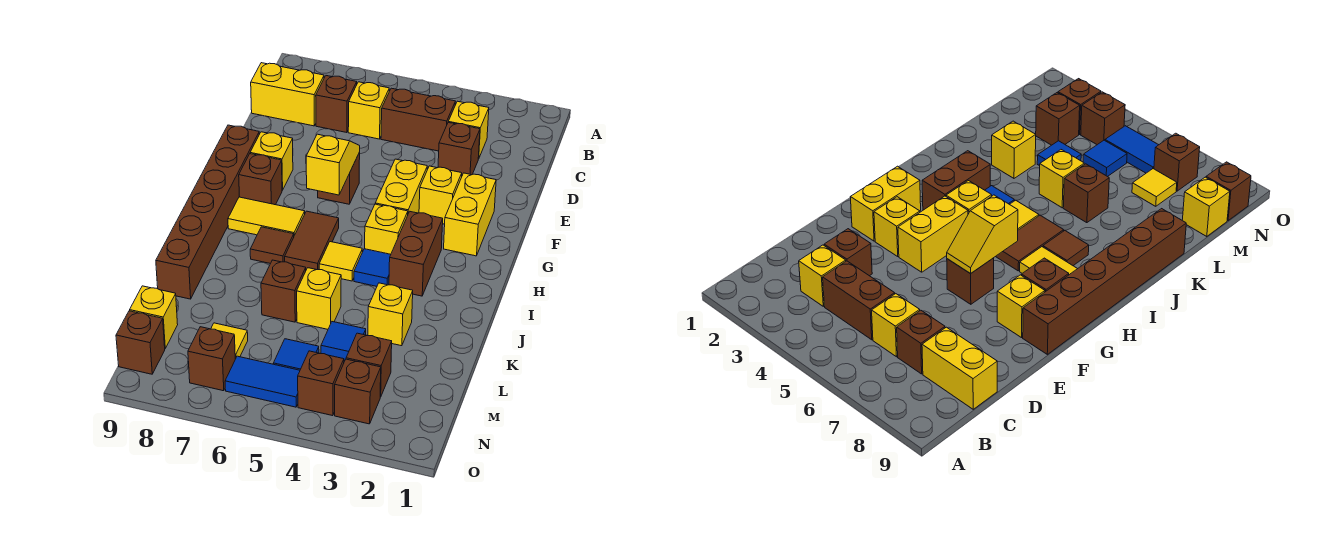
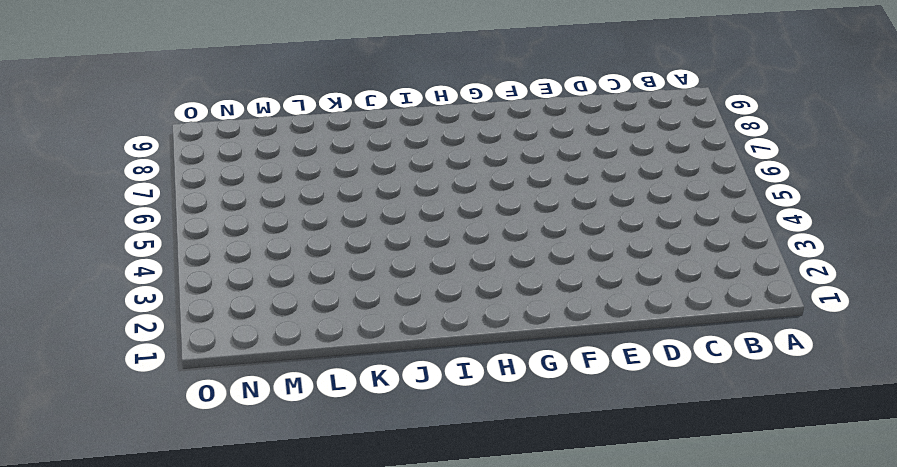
none -> yellow 1x1 brick [448,101,489,159]
none -> brown 1x2 brick [381,88,455,151]
none -> yellow 1x1 brick [348,82,389,139]
none -> brown 1x1 brick [316,76,357,133]

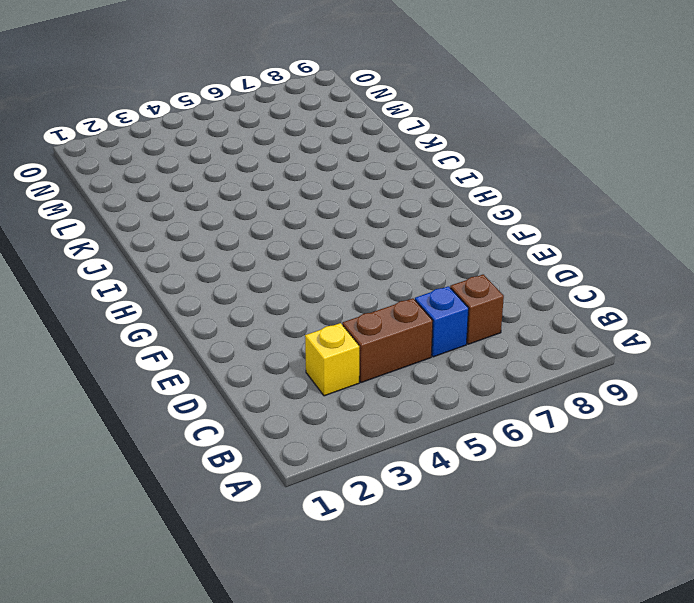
blue 1x1 brick [415,286,469,357] -> yellow 1x1 brick [348,82,389,139]
none -> yellow 1x2 brick [251,63,324,126]
none -> brown 1x1 brick [438,123,480,175]
none -> yellow 1x2 brick [444,173,496,256]
none -> yellow 1x1 brick [419,166,462,224]

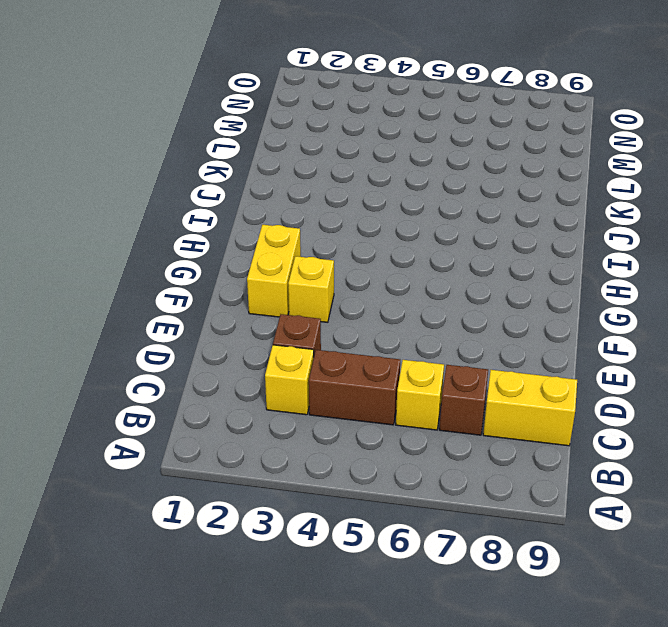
none -> yellow 1x2 brick [375,159,427,213]
none -> brown 1x1 brick [318,152,360,204]
none -> yellow 1x1 brick [250,132,293,190]
none -> brown 1x6 brick [156,125,259,299]

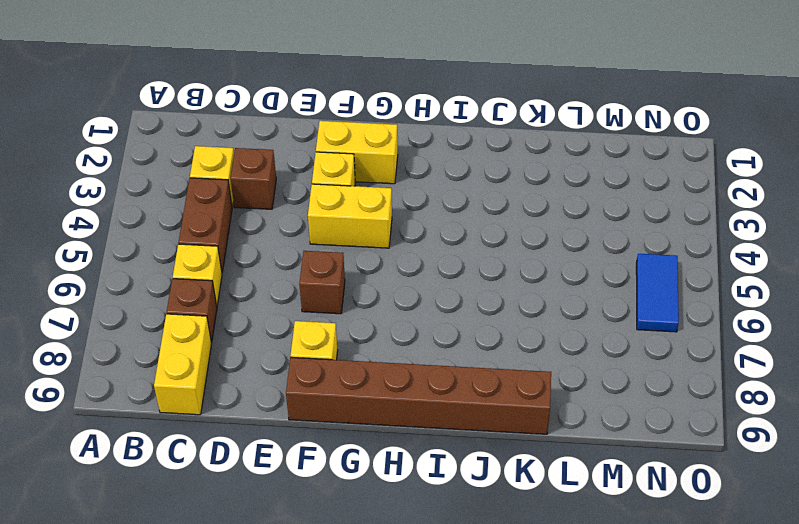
none -> brown 1x1 brick [239,154,282,205]
none -> brown 1x2 brick [389,212,443,296]
none -> yellow 1x1 brick [365,204,408,254]
none -> brown 1x2 tile [285,211,339,270]

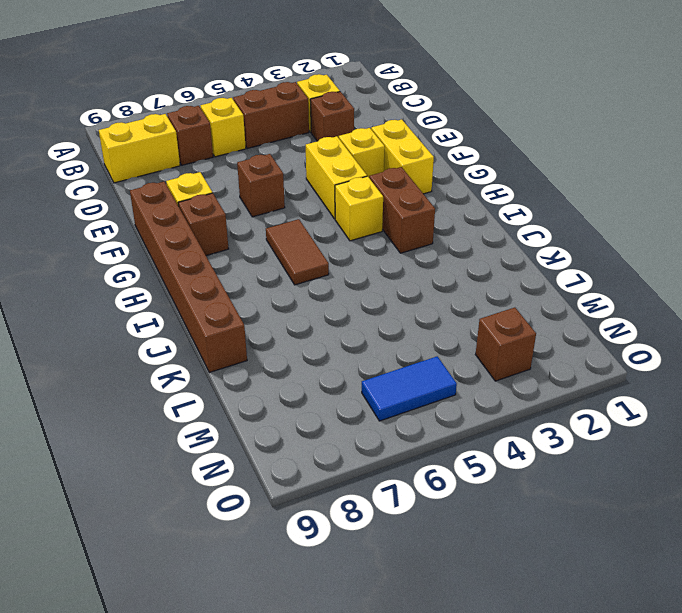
none -> yellow 1x2 tile [228,197,305,235]
none -> blue 1x1 tile [354,249,391,286]
none -> yellow 1x1 tile [319,242,362,281]
none -> brown 1x1 tile [250,227,294,264]

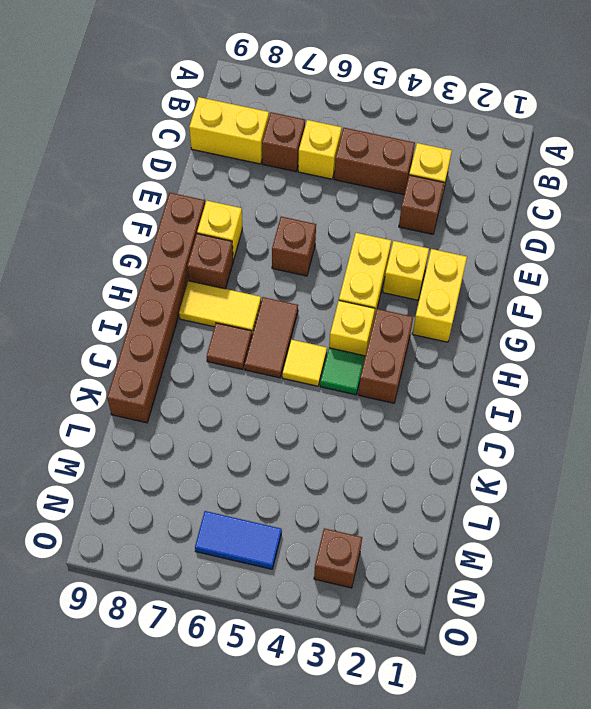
green 1x1 tile [320,348,365,395] -> blue 1x1 tile [354,249,391,286]
none -> yellow 1x1 brick [368,283,413,346]
none -> yellow 1x1 brick [297,268,341,329]
none -> brown 1x1 brick [261,260,306,322]
none -> blue 1x1 tile [321,322,366,361]

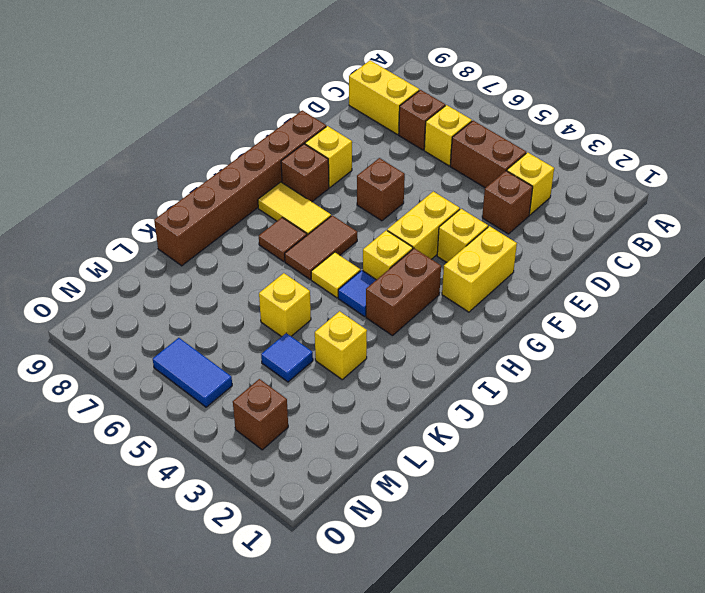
none -> brown 1x1 brick [261,260,306,322]
none -> brown 1x1 brick [346,333,392,397]
none -> blue 1x1 tile [273,339,319,370]
none -> yellow 1x1 tile [211,323,248,359]

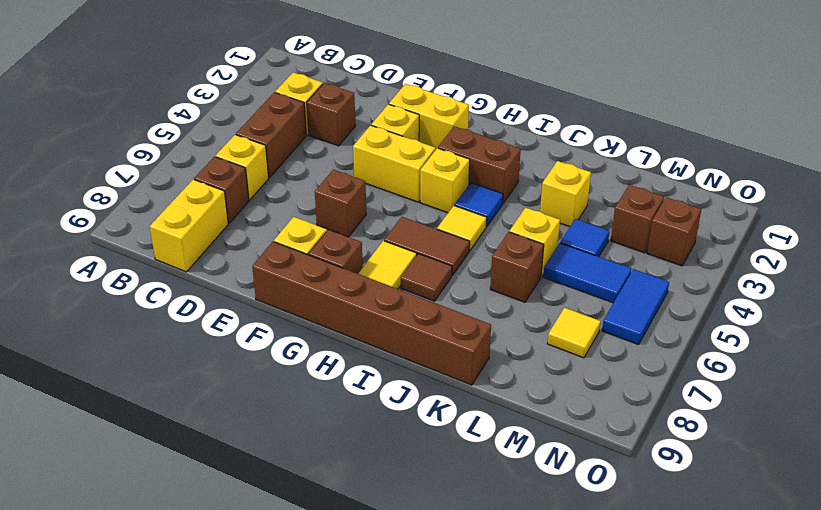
blue 1x2 tile [543,243,631,303] -> blue 1x1 tile [273,339,319,370]
none -> yellow 1x1 brick [130,286,178,348]
none -> brown 1x1 brick [298,351,344,416]
none -> brown 1x1 brick [188,327,235,391]
none -> brown 1x1 brick [116,311,165,374]

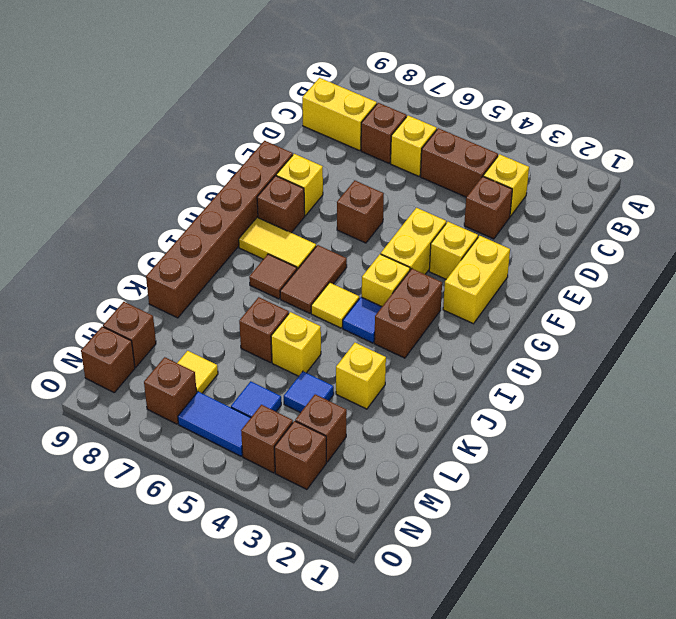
brown 1x1 brick [103,302,156,367] -> yellow 1x1 brick [130,286,178,348]
none -> yellow 1x2 slope [306,134,360,195]

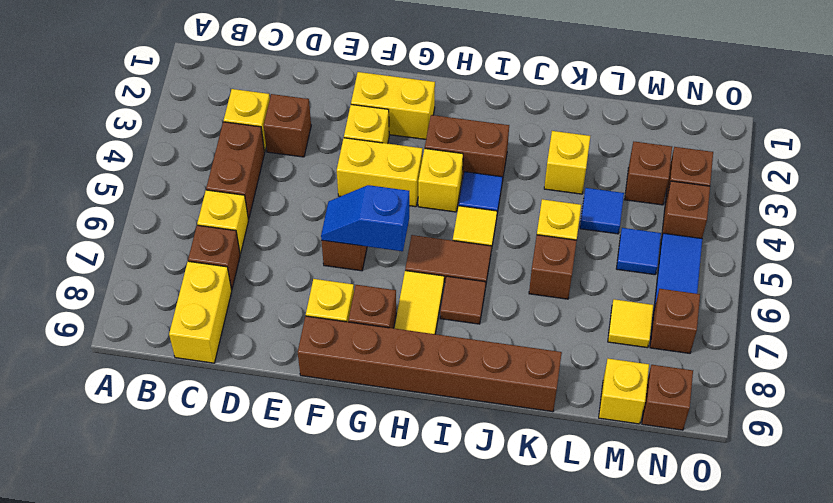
blue 1x2 slope [321,185,409,251] -> yellow 1x2 slope [306,134,360,195]

